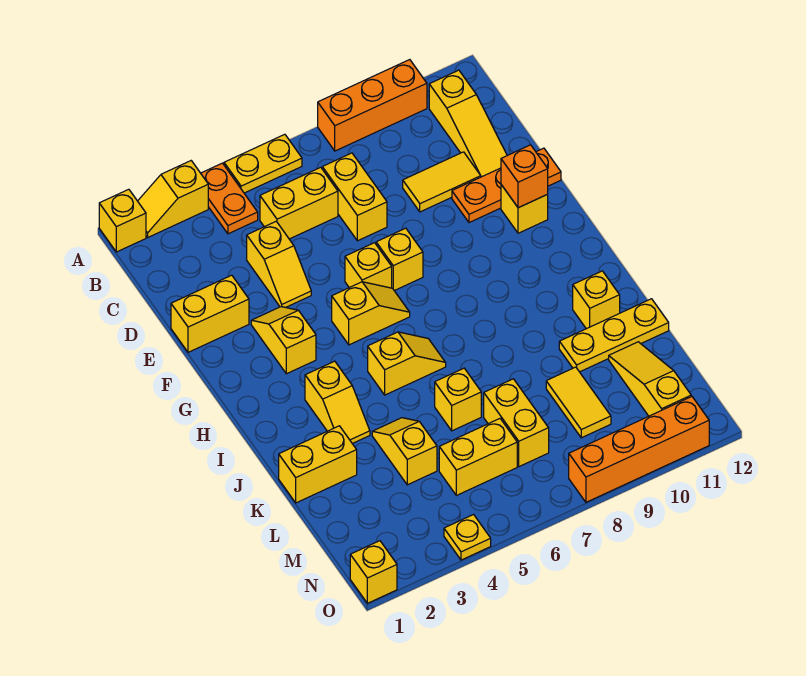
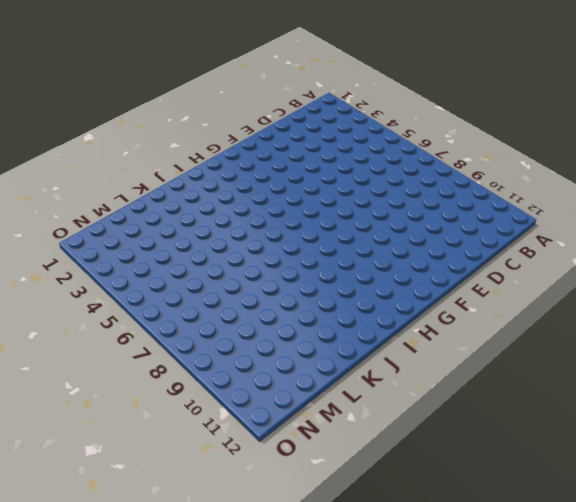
none -> yellow 1x1 brick [99,189,146,252]
none -> yellow 1x2 slope [138,161,208,237]
none -> orange 1x2 plate [201,163,258,234]
none -> yellow 1x2 plate [224,134,302,193]

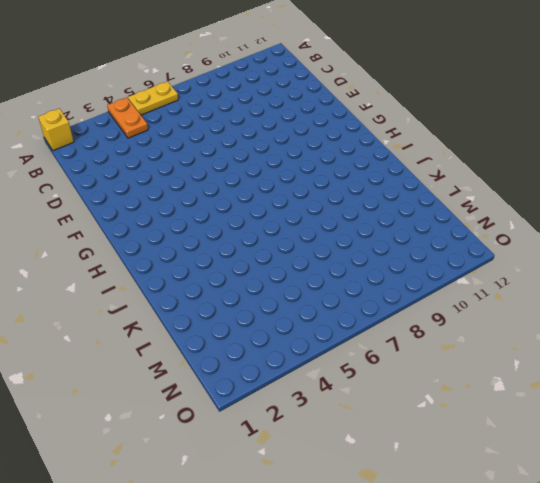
none -> yellow 1x2 slope [138,161,208,237]
none -> orange 1x3 brick [318,60,427,151]
none -> yellow 1x3 slope [429,70,507,177]
none -> yellow 1x2 brick [260,167,338,239]

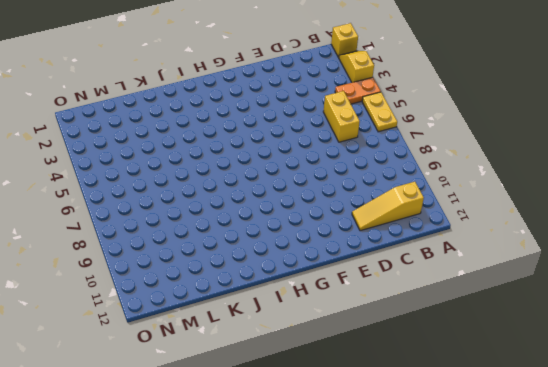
none -> orange 1x3 brick [318,60,427,151]
none -> yellow 1x2 brick [322,153,387,241]
none -> yellow 1x2 slope [247,222,311,307]
none -> yellow 1x2 tile [403,152,481,212]

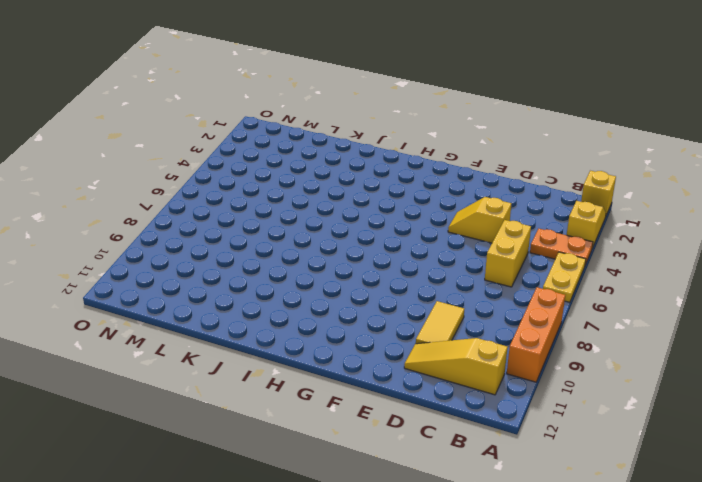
none -> yellow 1x2 brick [322,153,387,241]
none -> yellow 1x2 brick [171,275,249,352]
none -> orange 1x3 plate [452,148,561,223]
none -> yellow 1x2 slope [251,307,316,374]

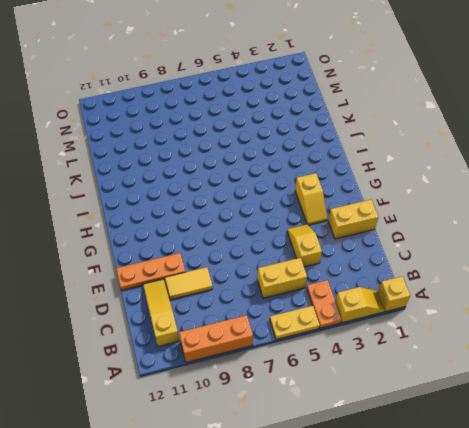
none -> yellow 1x2 brick [322,153,387,241]
none -> yellow 1x1 brick [345,243,392,288]
none -> yellow 1x1 brick [376,228,423,291]
none -> yellow 1x1 brick [501,185,548,233]

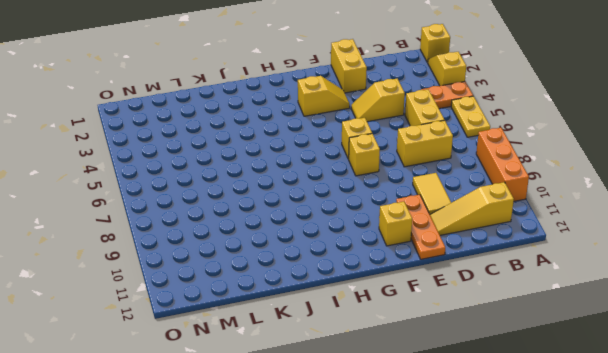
none -> yellow 1x2 slope [332,282,410,345]
none -> yellow 1x2 slope [305,361,370,444]
none -> yellow 1x2 slope [368,332,446,395]
none -> yellow 1x1 brick [573,271,620,329]

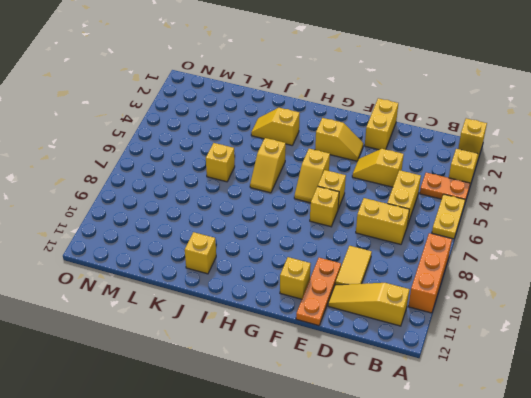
none -> yellow 1x2 brick [279,426,357,503]
none -> yellow 1x2 slope [372,418,437,485]
none -> yellow 1x3 plate [559,299,669,372]
none -> yellow 1x2 brick [484,379,549,467]

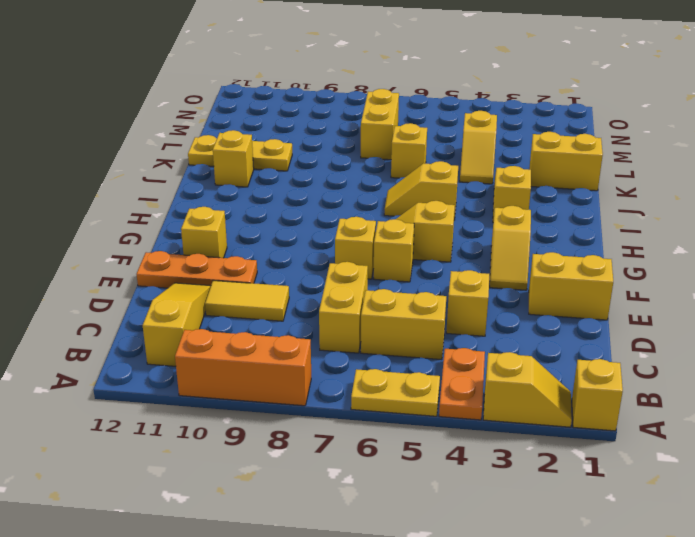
none -> yellow 1x2 tile [546,367,611,438]
none -> yellow 1x3 slope [609,342,691,416]
none -> yellow 1x2 brick [439,419,517,495]
none -> yellow 1x1 brick [350,541,397,603]

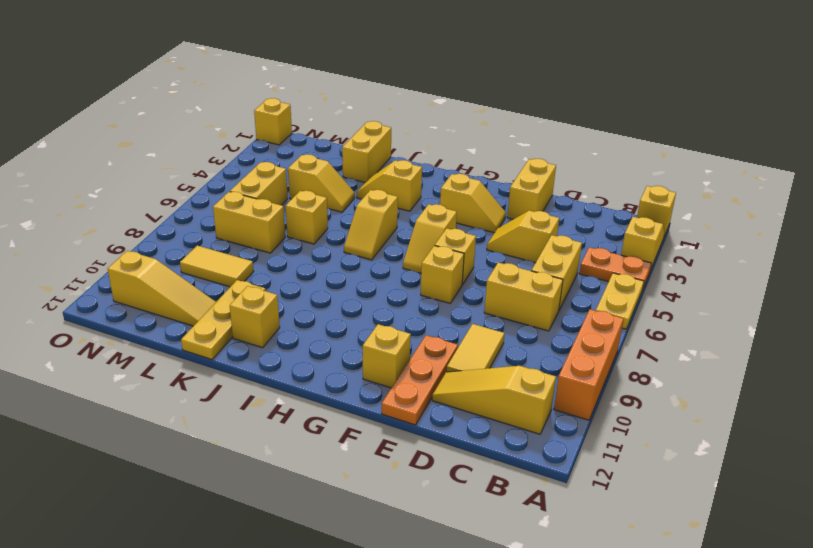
none -> yellow 1x1 plate [444,515,491,560]
none -> orange 1x4 brick [569,396,709,502]
none -> orange 1x1 brick [501,145,548,208]

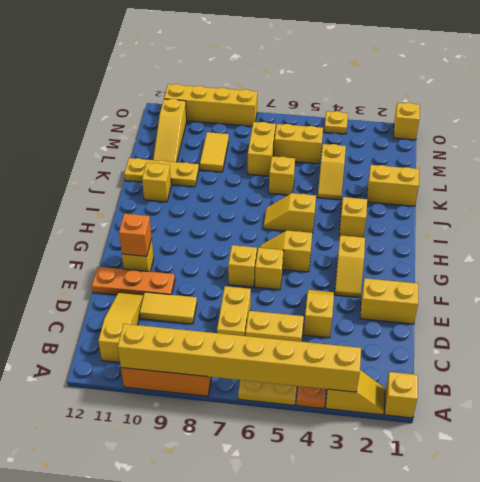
yellow 1x8 brick [118,324,361,392] -> none
yellow 1x4 brick [164,84,257,126] -> orange 1x4 brick [569,396,709,502]

